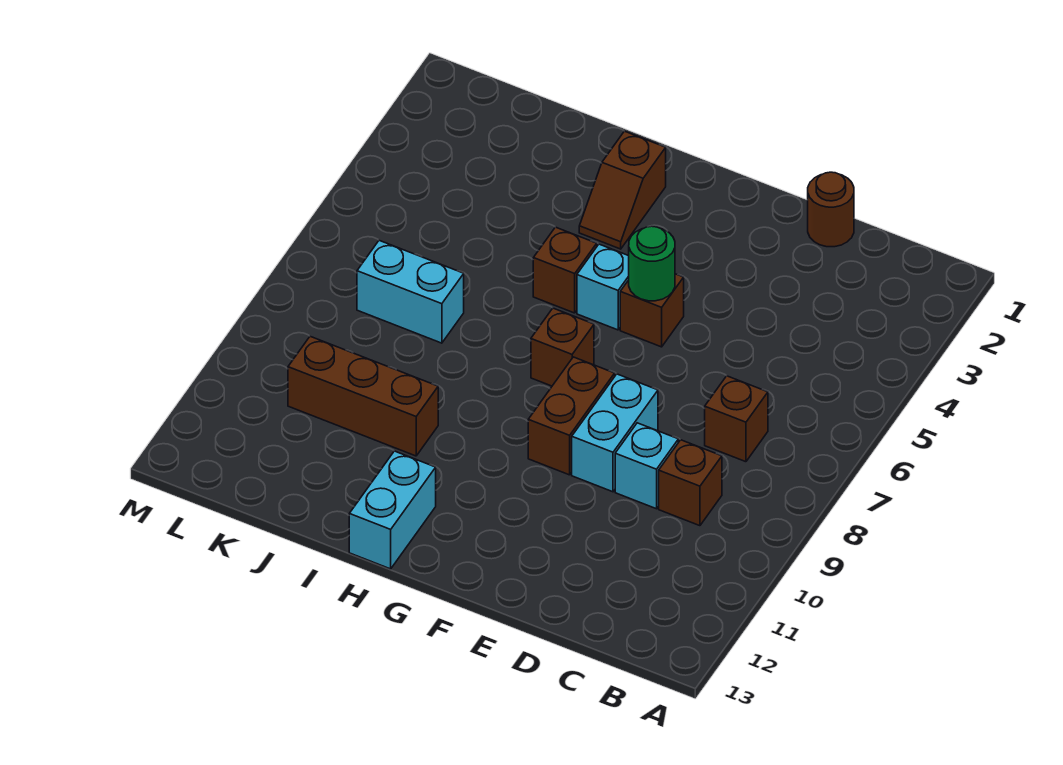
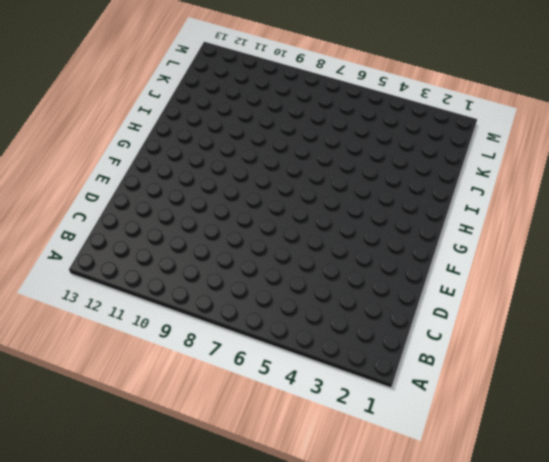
none -> brown 1x1 brick [705,376,768,462]
none -> brown 1x1 brick [659,440,722,526]
none -> brown 1x1 round brick [808,172,854,247]

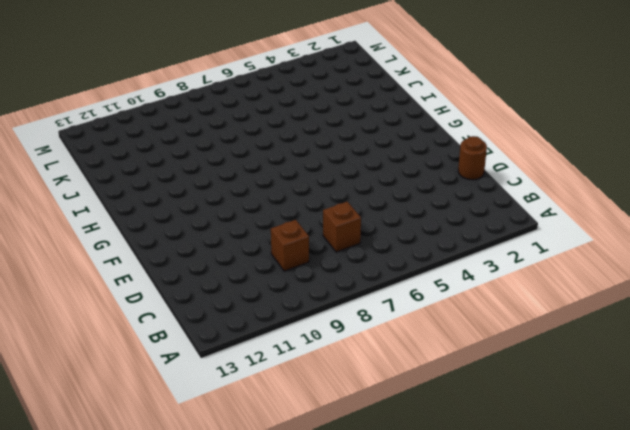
none -> cyan 1x1 brick [615,423,678,509]
none -> cyan 1x2 brick [572,374,658,492]
none -> brown 1x1 brick [620,274,684,347]

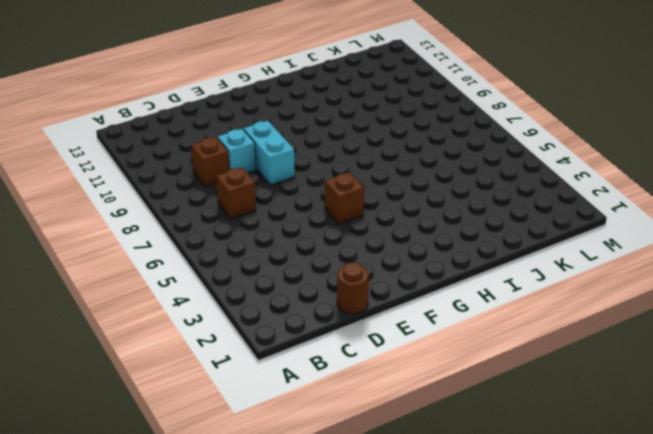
none -> brown 1x2 brick [528,357,615,475]
none -> cyan 1x1 brick [577,244,629,330]
none -> brown 1x1 brick [531,308,594,386]

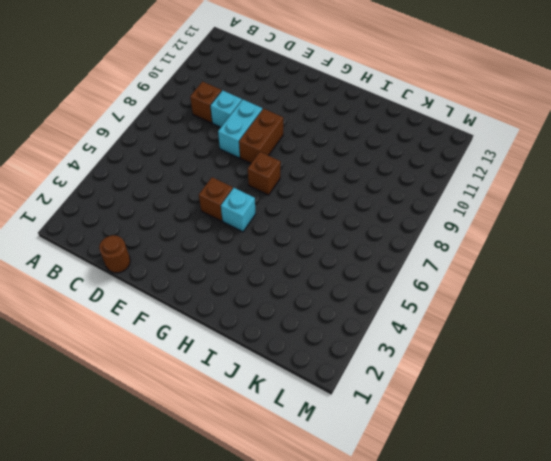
none -> brown 1x1 brick [705,376,768,462]
none -> brown 1x2 slope [579,131,666,249]
none -> brown 1x1 brick [533,227,597,313]

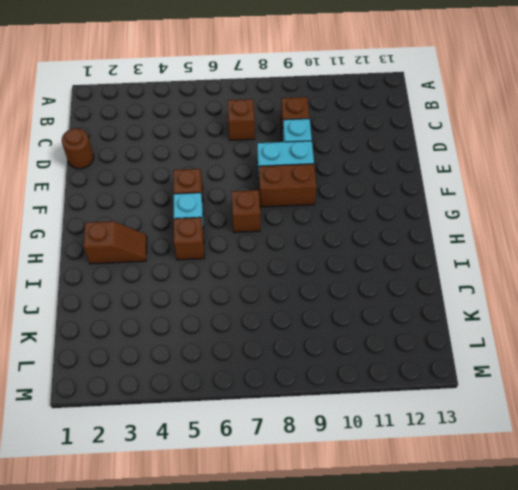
none -> cyan 1x2 brick [349,451,436,569]
none -> brown 1x3 brick [288,336,438,456]
none -> cyan 1x2 brick [357,240,464,343]

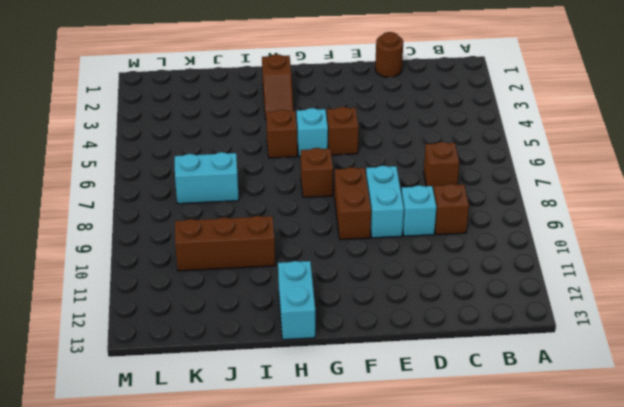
none -> green 1x1 round brick [629,226,675,301]

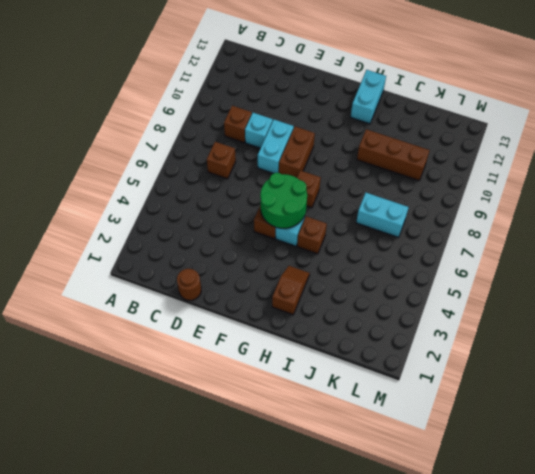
green 2x2 round brick [260,173,307,228] -> green 1x1 round brick [629,226,675,301]

